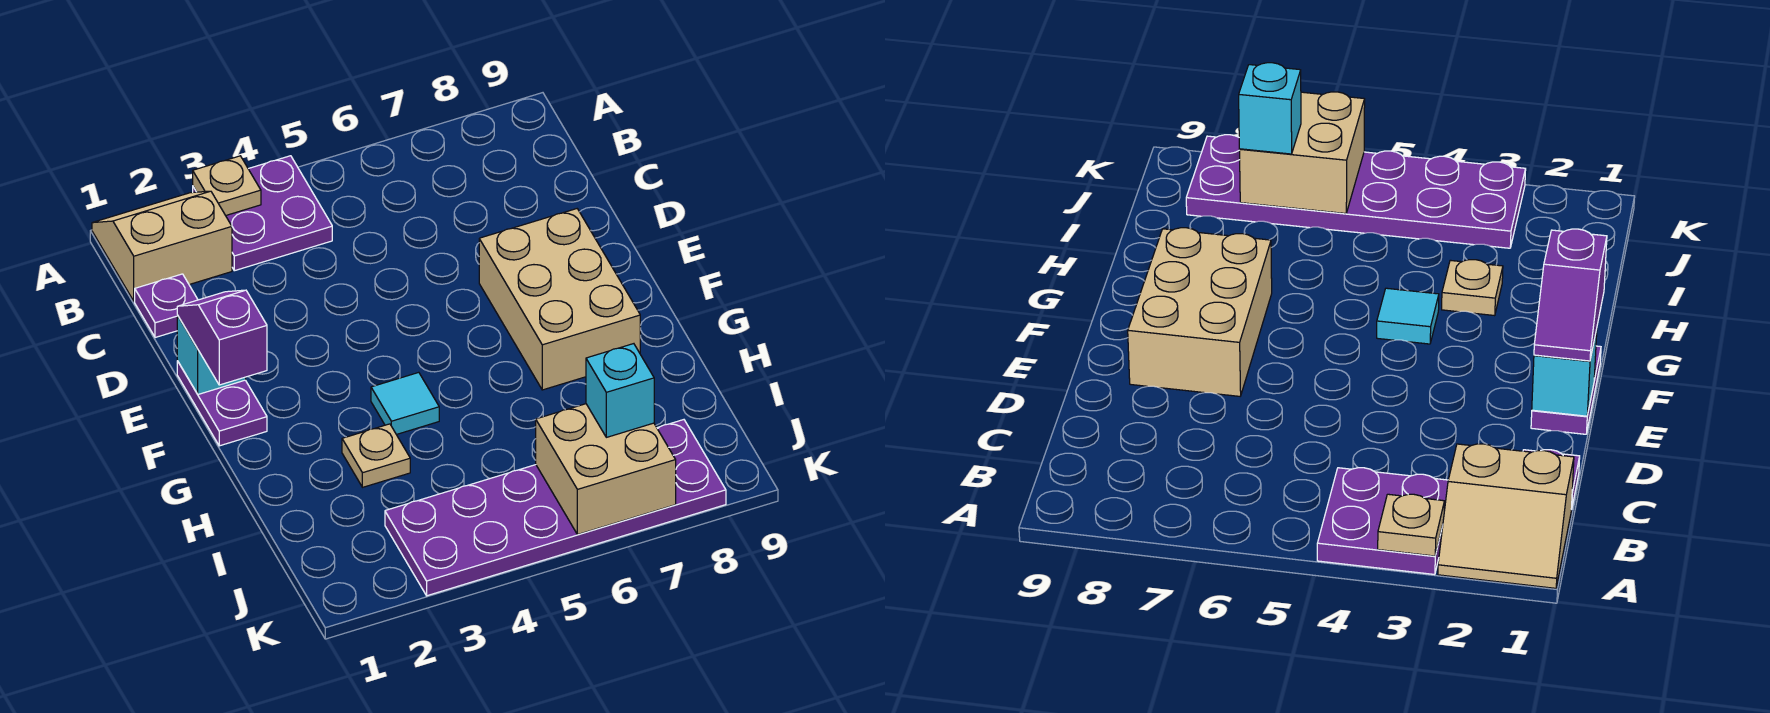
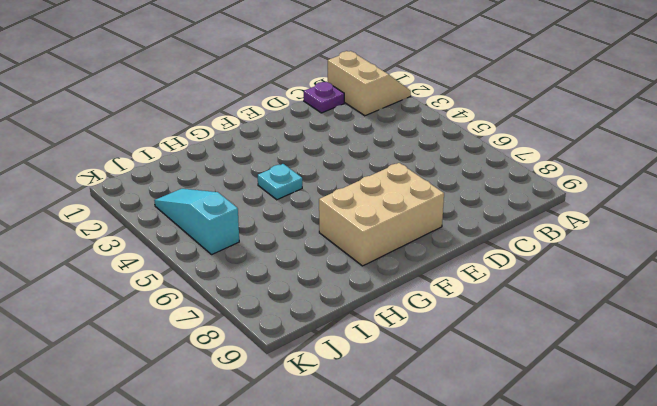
cyan 1x1 plate [258,164,302,200] -> cyan 1x1 tile [371,372,439,435]
cyan 1x3 slope [154,189,239,254] -> purple 2x6 plate [385,420,726,596]
none -> purple 2x2 plate [193,156,332,271]
none -> purple 1x2 plate [177,361,267,446]
none -> tan 1x1 plate [342,424,410,487]

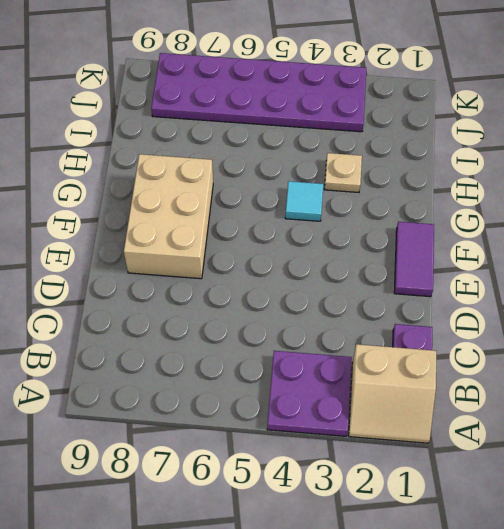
purple 1x2 tile [394,222,434,297] -> purple 1x2 plate [177,361,267,446]
none -> tan 1x1 plate [193,156,261,216]
none -> cyan 1x1 brick [177,315,246,394]
none -> tan 2x2 brick [536,404,676,535]

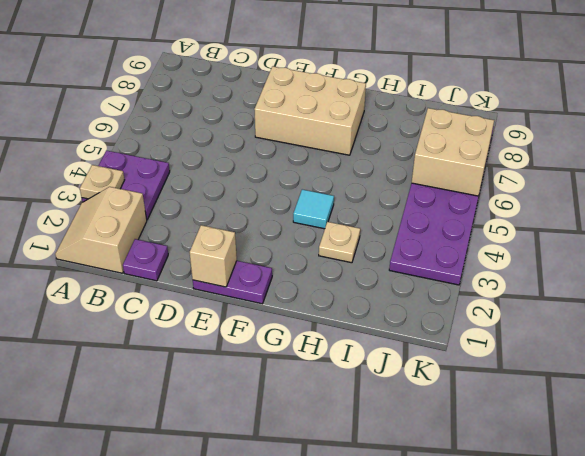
tan 1x1 brick [190,225,237,287] -> cyan 1x1 brick [177,315,246,394]
none -> purple 1x2 slope [177,290,267,385]
none -> cyan 1x1 brick [586,344,654,437]

